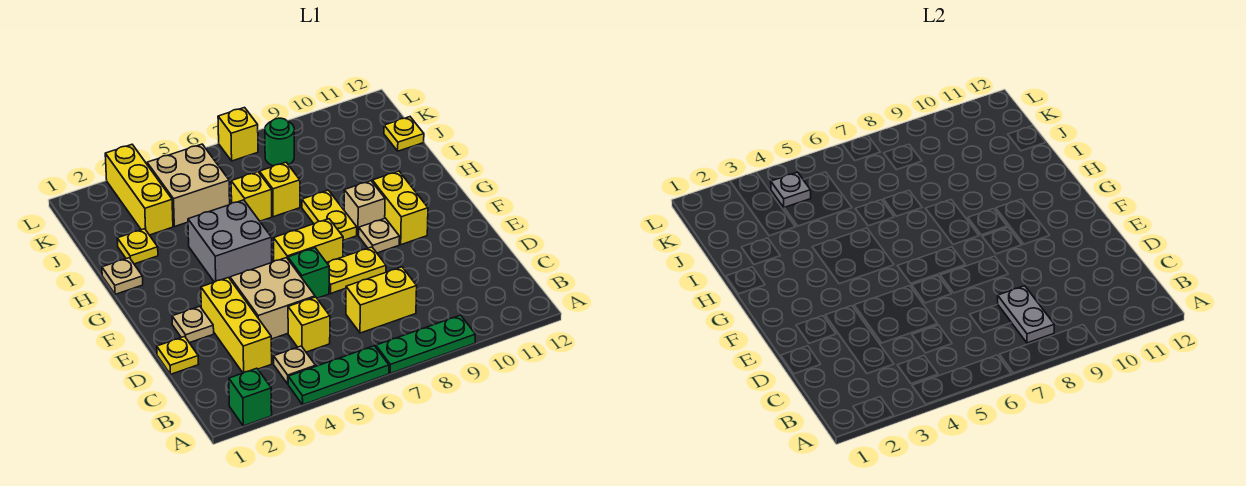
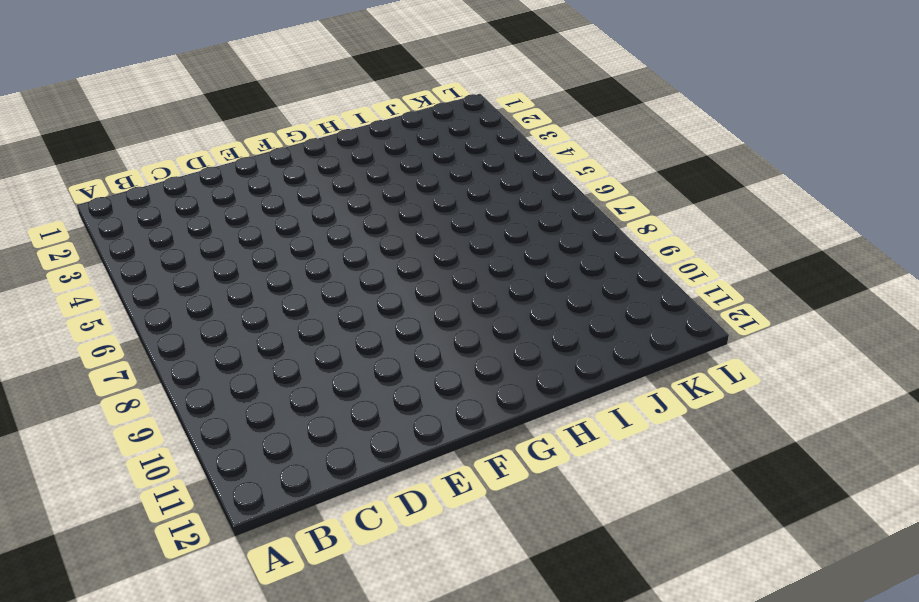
none -> green 1x1 brick [229,368,272,426]
none -> green 1x3 plate [288,346,389,405]
none -> green 1x3 plate [376,315,475,373]

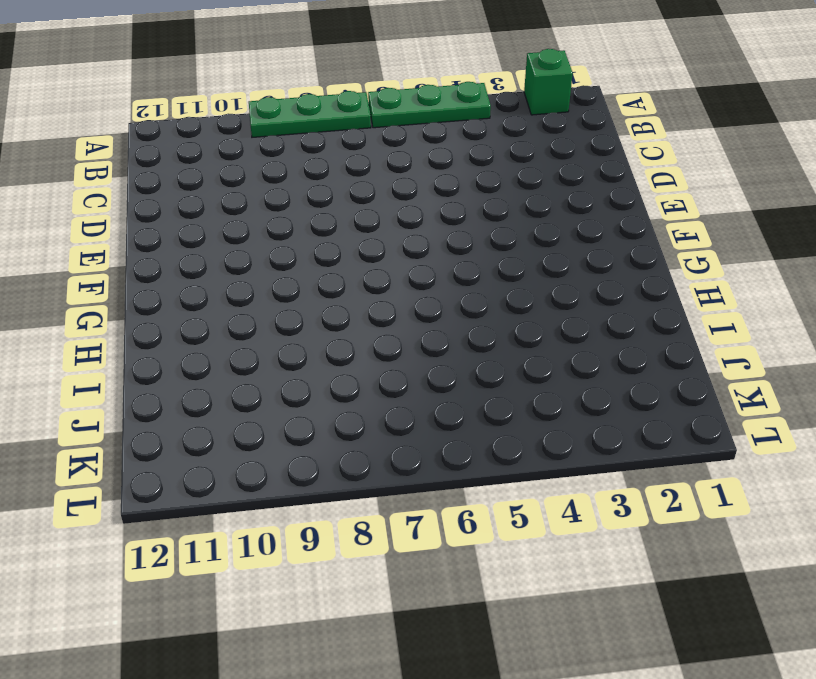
none -> tan 1x1 plate [274,346,316,384]
none -> yellow 1x3 brick [201,278,272,373]
none -> yellow 1x1 brick [288,297,330,352]

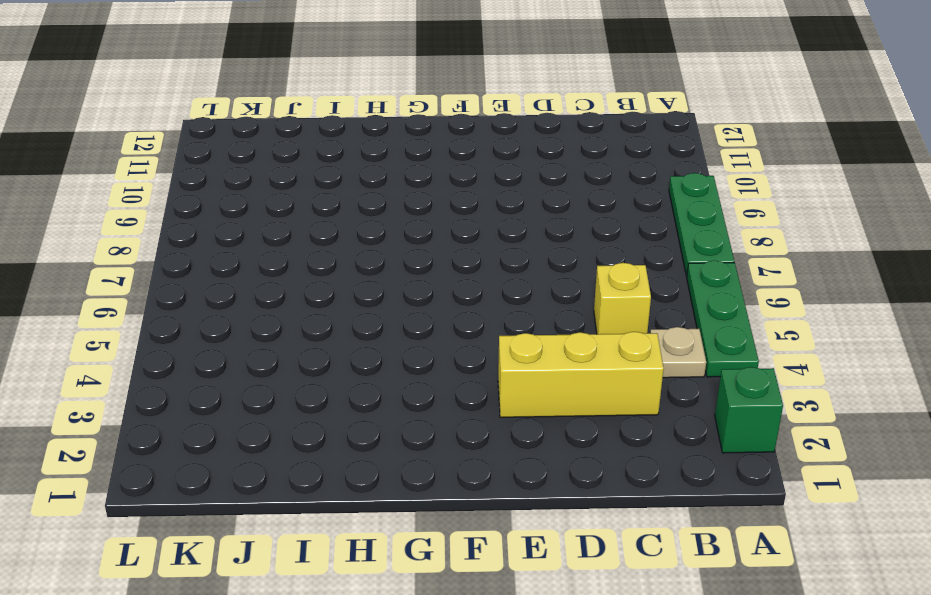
none -> yellow 1x2 brick [346,267,417,333]
none -> yellow 1x1 plate [157,336,199,374]
none -> tan 2x2 brick [230,258,315,339]

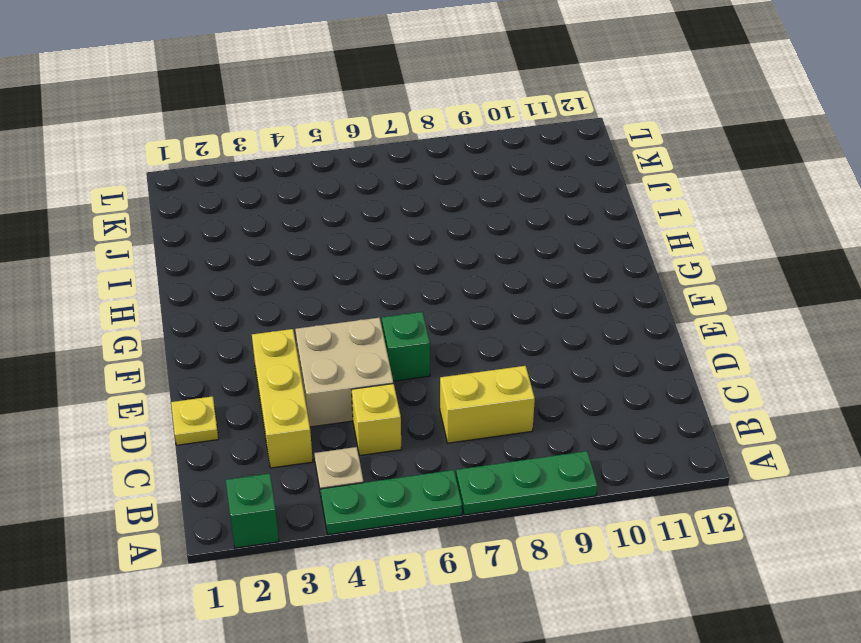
none -> tan 1x1 plate [172,306,214,343]
none -> yellow 1x2 plate [327,247,386,293]
none -> yellow 1x2 brick [274,219,343,262]

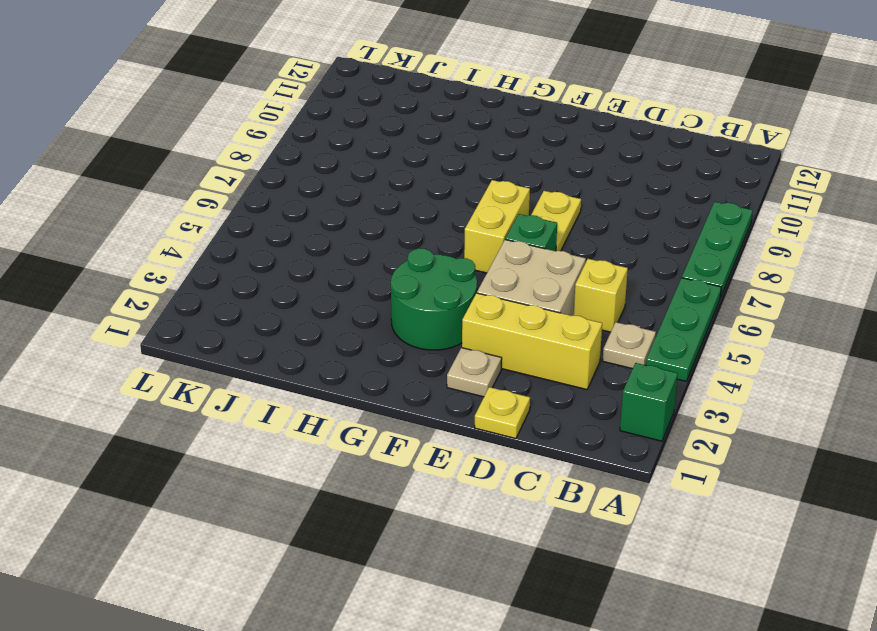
green 2x2 round brick [391,248,477,350] -> grey 2x2 brick [188,200,272,282]
none -> yellow 1x2 brick [346,267,417,333]
none -> tan 1x1 plate [359,218,400,253]
none -> yellow 1x2 brick [372,171,428,245]

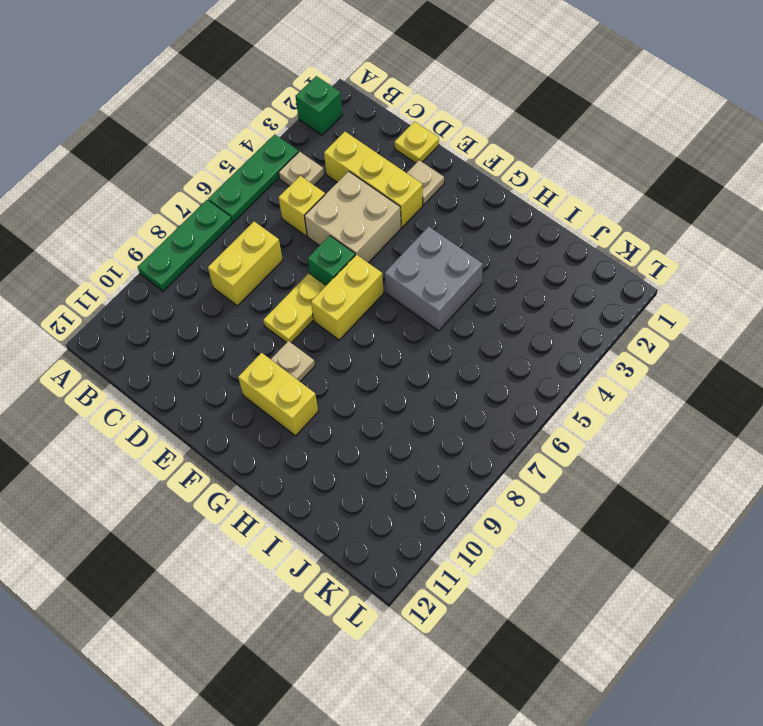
none -> yellow 1x2 plate [302,190,357,240]
none -> tan 1x1 brick [344,181,385,235]
none -> tan 1x1 plate [102,258,143,294]

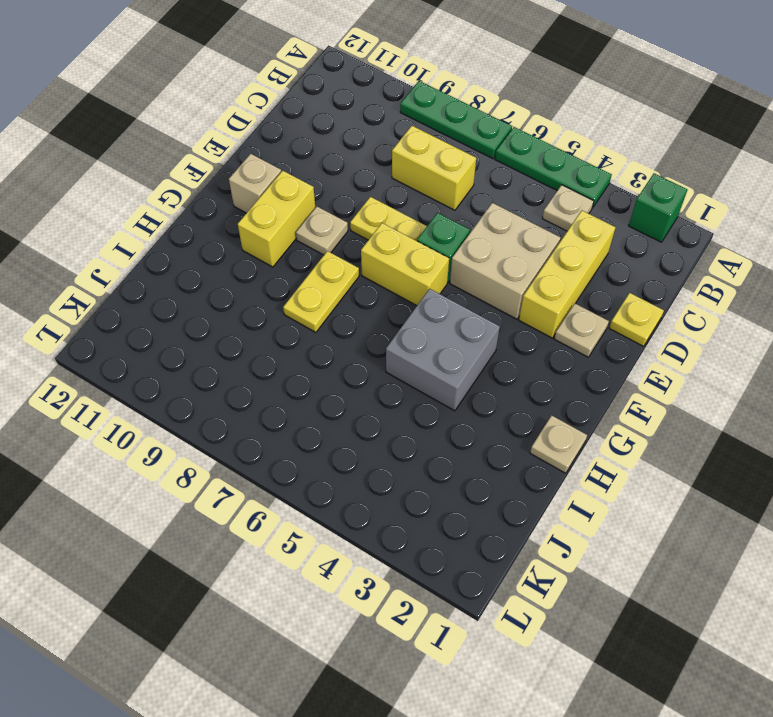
tan 1x1 brick [229,154,281,213] -> tan 1x1 brick moved to [344,181,385,235]
none -> yellow 1x1 brick [288,297,330,352]
none -> yellow 1x1 plate [117,229,158,264]
none -> yellow 1x1 brick [231,172,272,221]

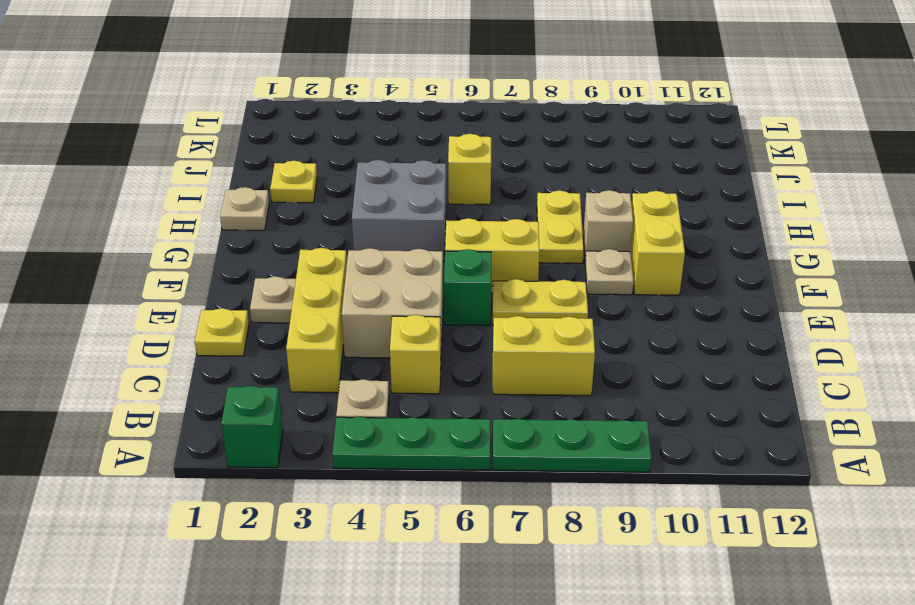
none -> yellow 1x1 brick [260,162,300,217]
none -> yellow 1x3 brick [105,145,173,235]
none -> tan 2x2 brick [147,144,230,227]

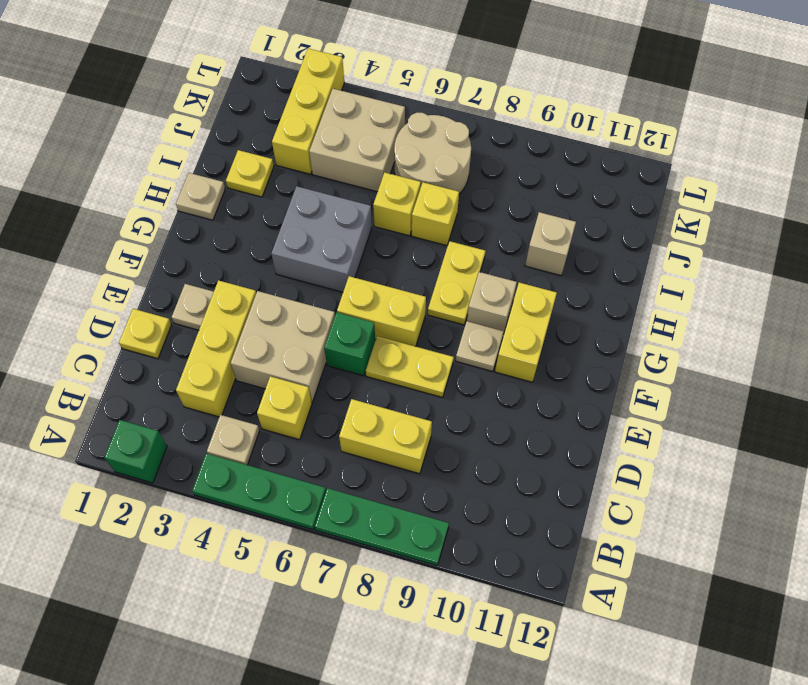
tan 1x1 brick [525,212,576,275] -> none
tan 2x2 round brick [394,113,471,194] -> none
none -> yellow 1x1 plate [384,117,424,151]
none -> green 1x1 round brick [265,118,294,166]
none -> yellow 1x1 brick [218,108,258,161]

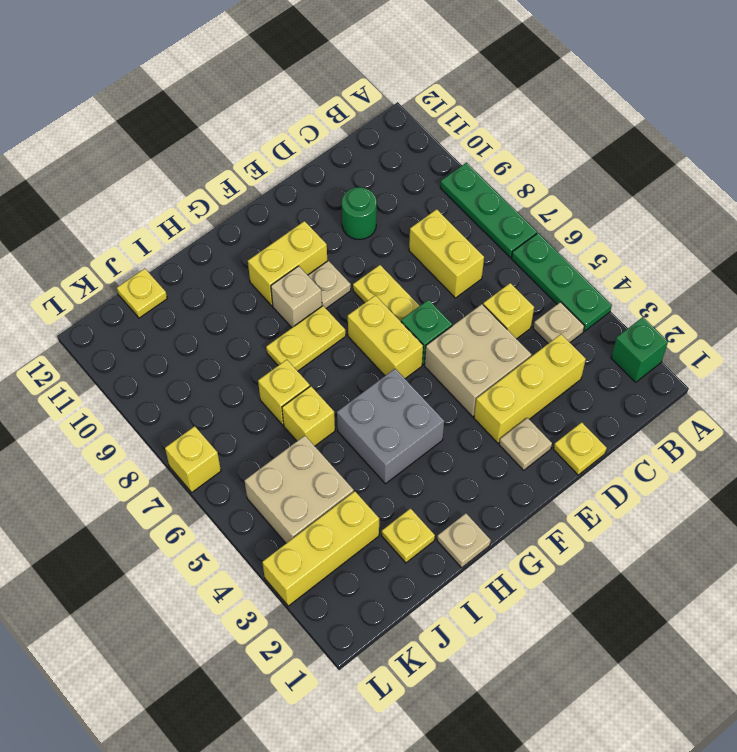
green 1x1 round brick [342,187,377,240] -> green 1x1 round brick moved to [265,118,294,166]
none -> grey 1x2 plate [998,286,1054,343]
none -> grey 1x1 plate [771,172,811,208]

